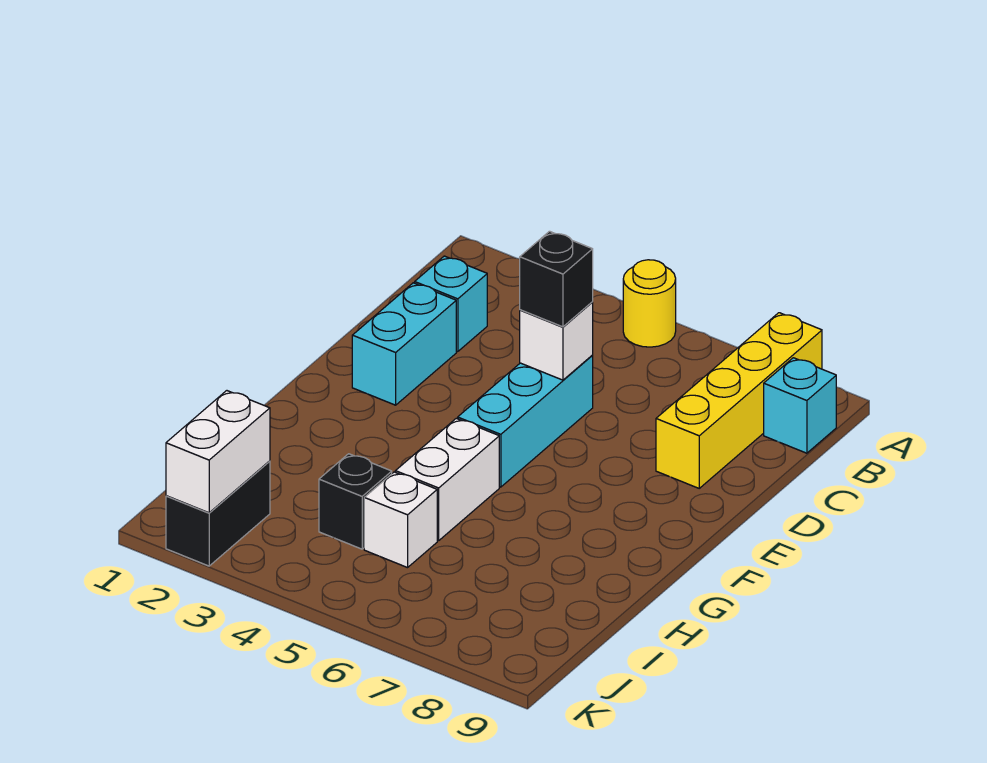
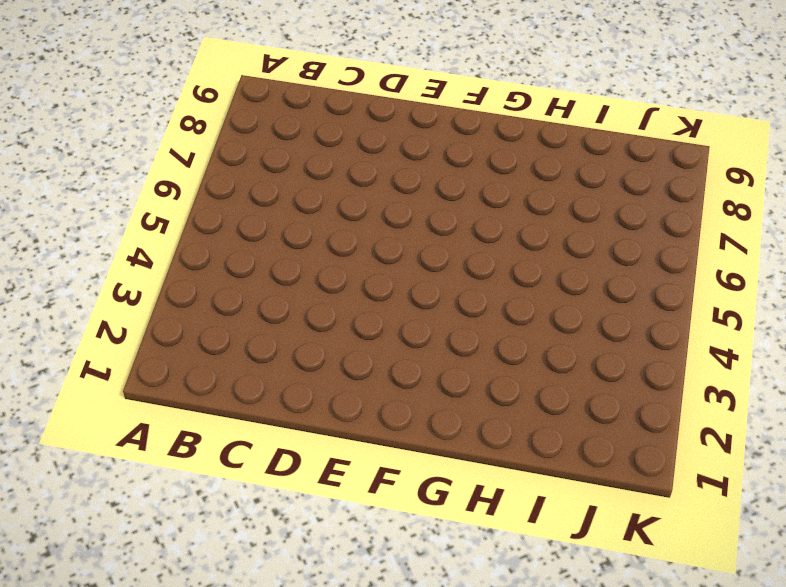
none -> yellow 1x1 round brick [623,260,676,347]
none -> yellow 1x4 brick [656,313,822,488]
none -> cyan 1x1 brick [764,358,836,453]

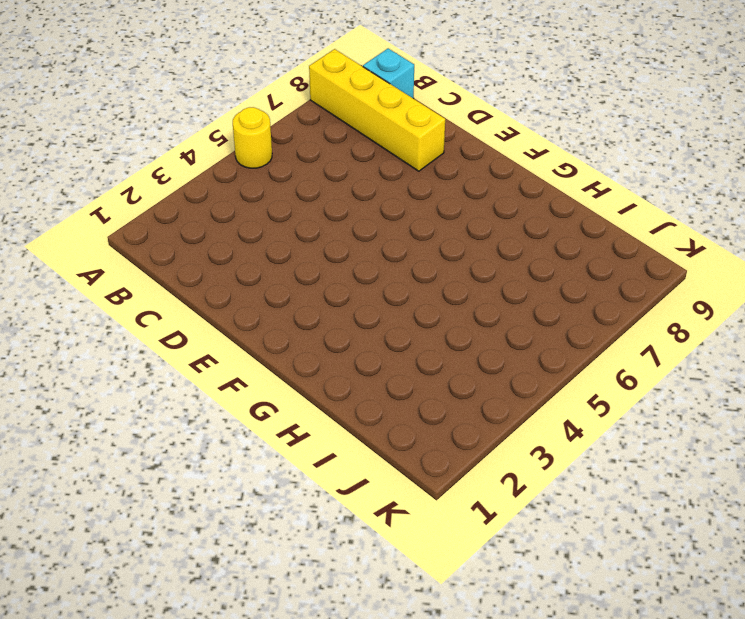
none -> cyan 1x1 brick [415,256,487,352]
none -> cyan 1x2 brick [352,283,456,405]
none -> cyan 1x3 brick [458,356,593,487]

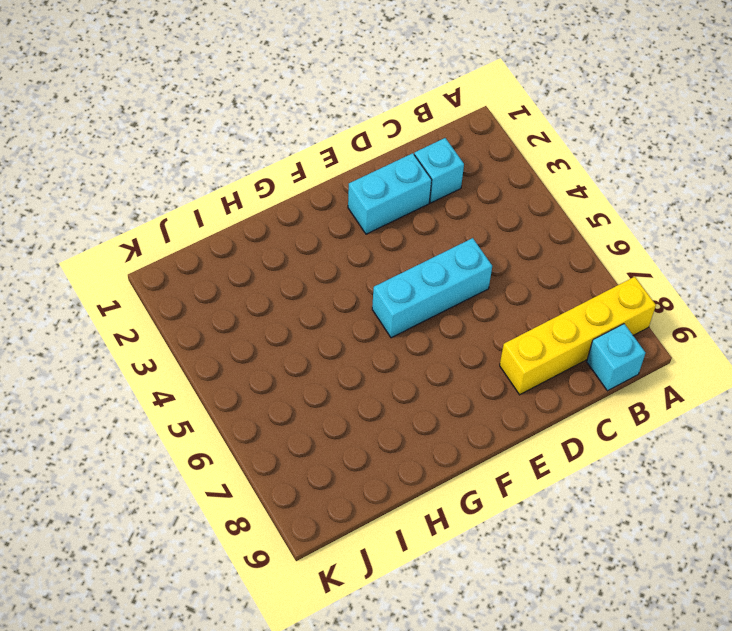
none -> yellow 1x1 round brick [623,260,676,347]
none -> white 1x2 brick [395,418,499,541]
none -> black 1x1 brick [319,454,392,549]

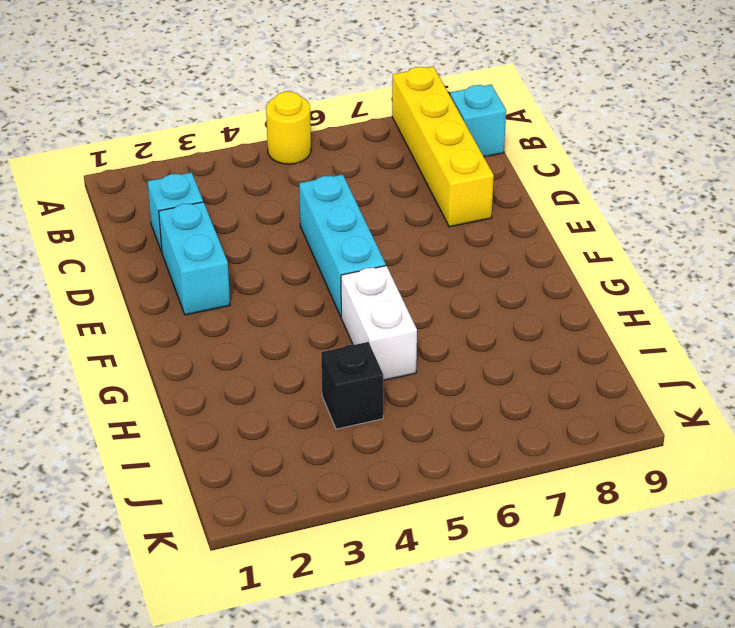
none -> white 1x1 brick [364,472,437,568]
none -> black 1x2 brick [166,461,270,566]
none -> white 1x1 brick [520,302,593,380]

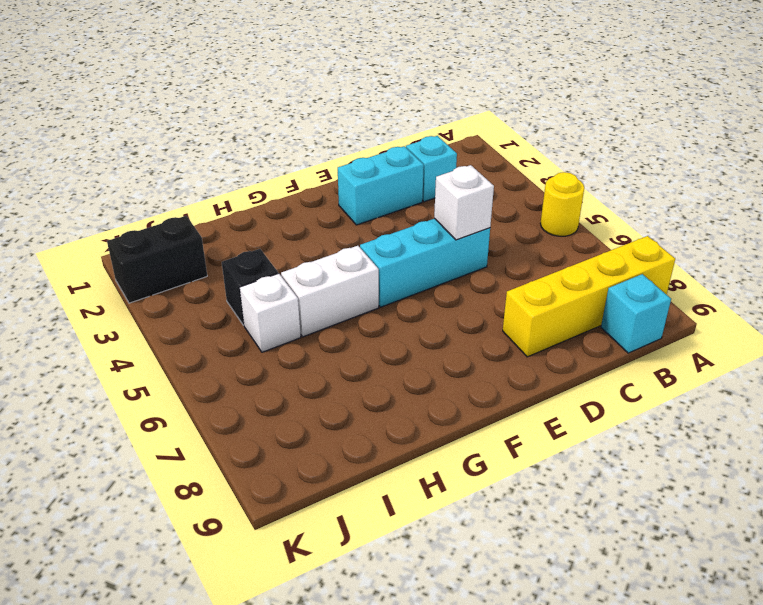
none -> white 1x2 brick [166,391,270,513]
none -> black 1x1 brick [520,231,593,327]

